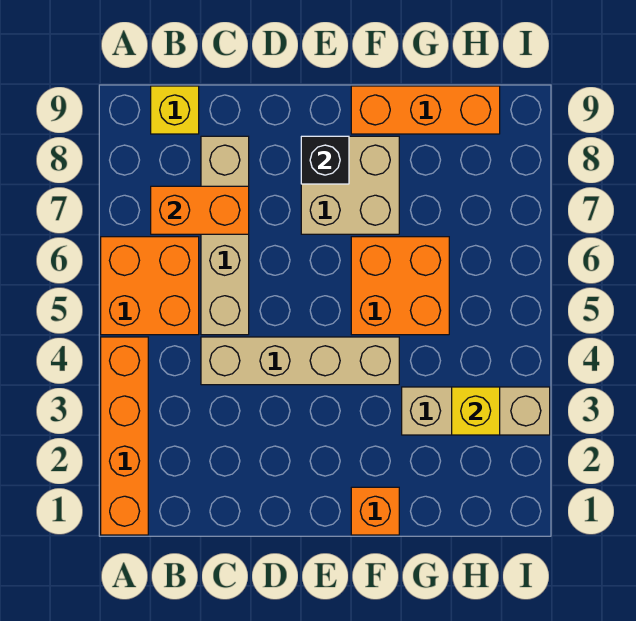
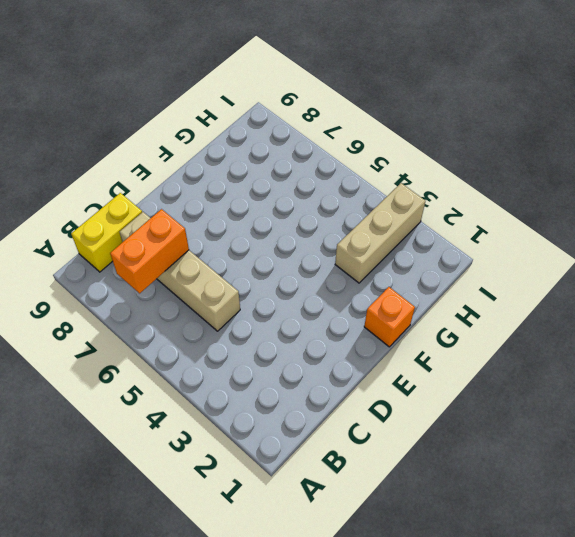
yellow 1x2 brick [71,193,142,272] -> yellow 1x1 brick [151,86,199,134]
none -> orange 1x4 brick [101,337,148,535]
none -> orange 2x2 brick [101,237,199,335]
none -> tan 1x4 brick [201,337,399,385]

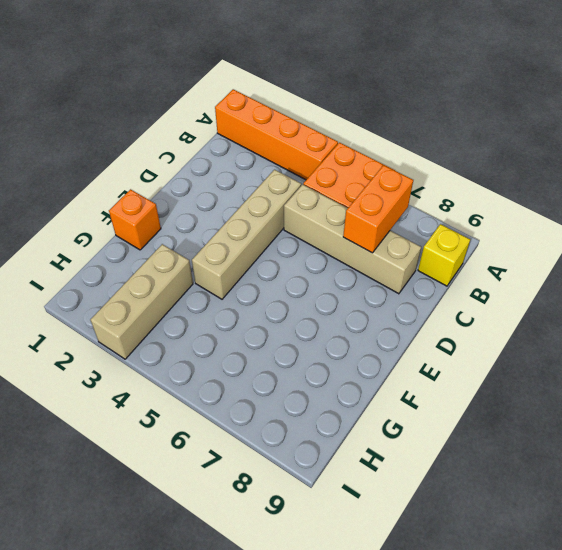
none -> tan 2x2 brick [301,136,399,234]
none -> orange 2x2 brick [351,237,449,335]
none -> orange 1x3 brick [351,86,500,134]

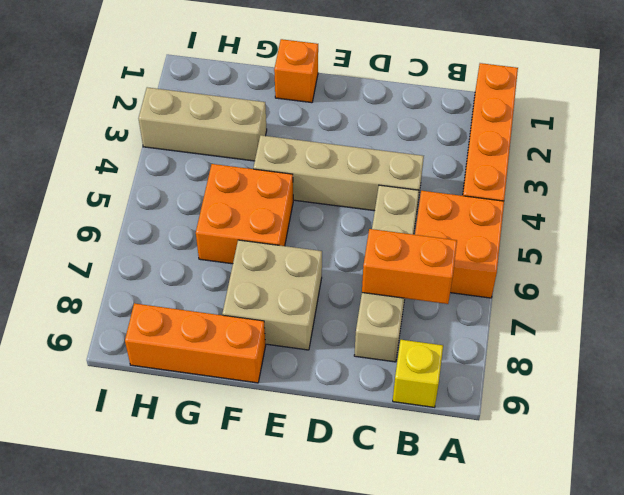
none -> black 1x1 brick [301,136,349,184]
none -> yellow 1x1 brick [452,387,500,435]

